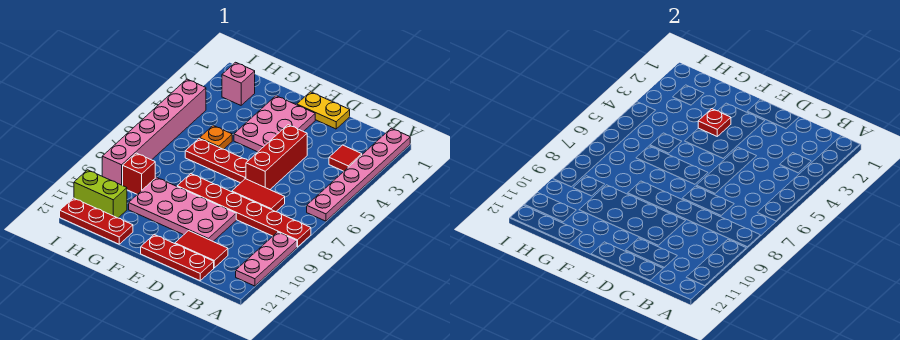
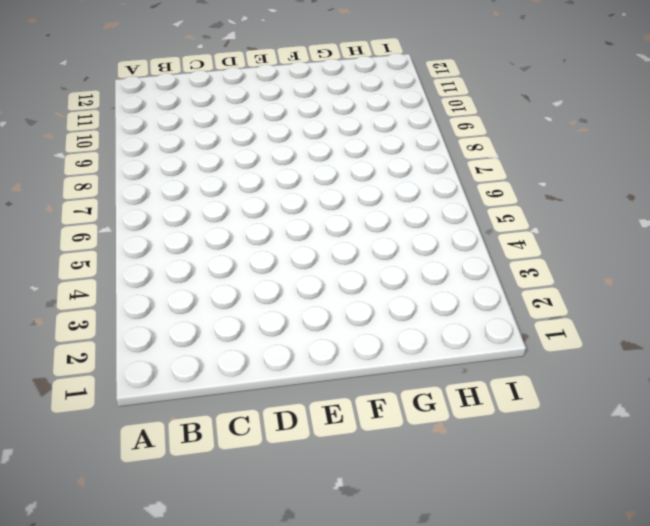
none -> pink 1x6 plate [307,128,410,221]
none -> red 1x6 plate [177,174,311,247]
none -> pink 1x3 plate [236,232,297,286]

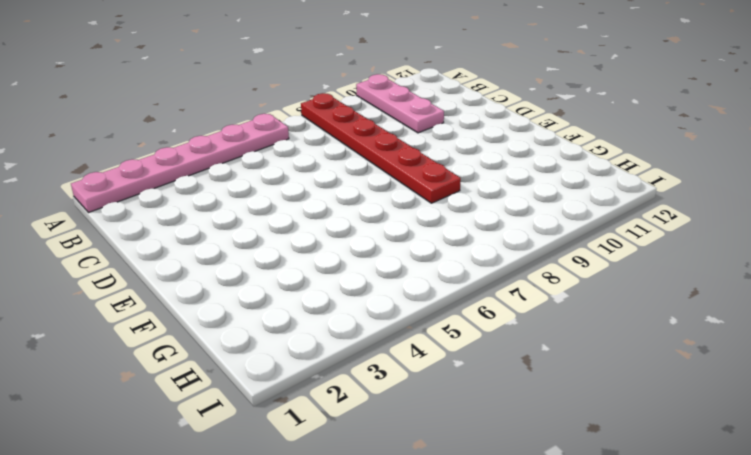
pink 1x3 plate [356,74,444,133] -> pink 1x3 plate turned to [236,232,297,286]
none -> red 1x1 tile [329,145,362,171]
none -> red 1x2 tile [232,179,285,212]
none -> red 1x2 tile [175,231,228,268]

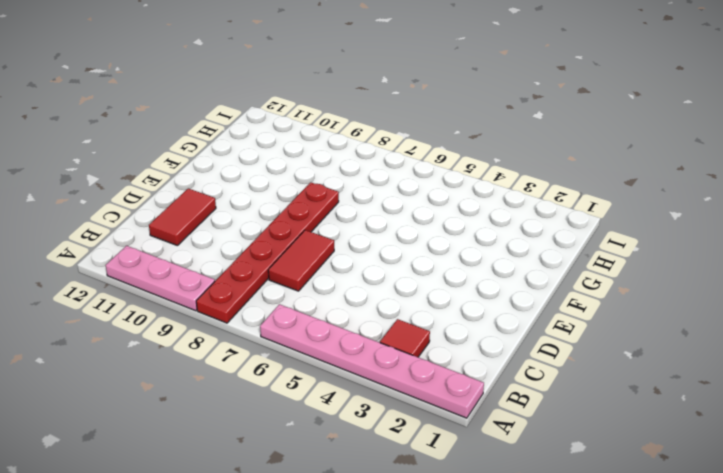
none -> red 1x3 plate [141,234,214,281]
none -> yellow 1x2 plate [297,92,350,129]
none -> red 1x3 brick [246,125,307,190]

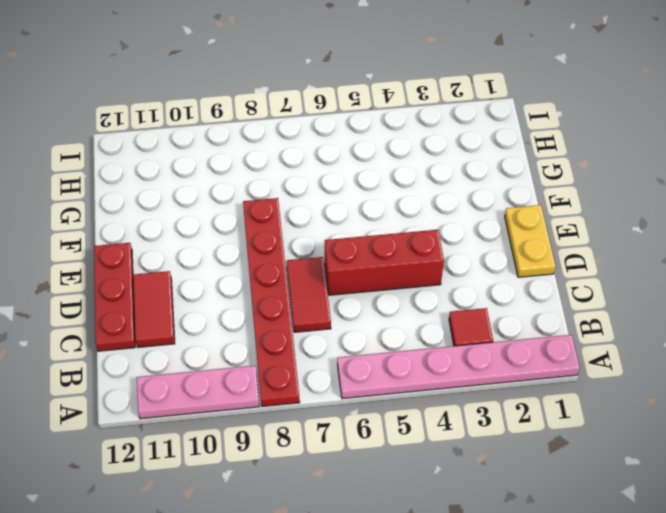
none -> pink 2x4 plate [129,177,236,241]
none -> pink 2x3 plate [234,96,315,152]
none -> red 1x3 plate [185,138,248,183]

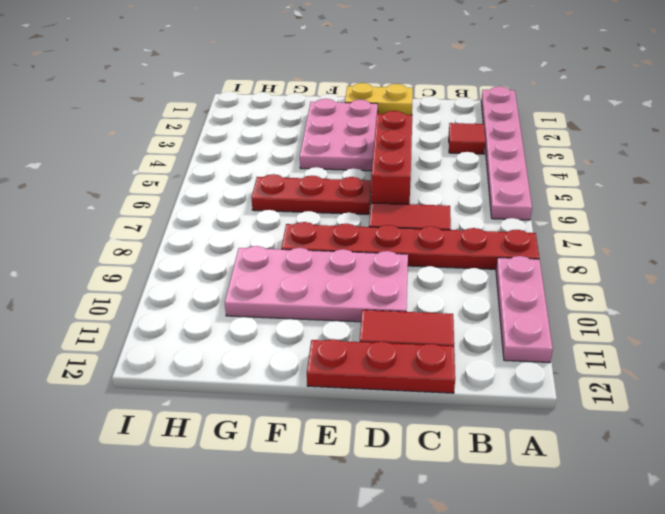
none -> orange 1x1 plate [200,125,232,149]
none -> red 1x3 plate [60,198,133,244]
none -> pink 1x1 brick [222,62,255,105]

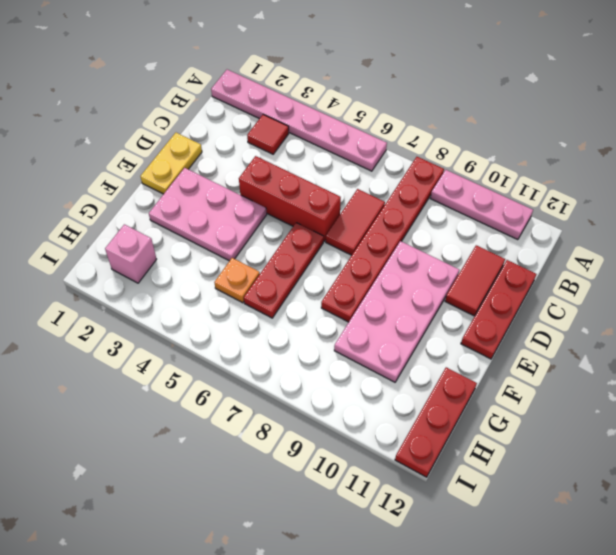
none -> red 1x1 brick [123,153,155,194]
none -> lime 1x2 brick [74,170,127,218]
none -> pink 1x6 brick [102,79,206,185]

